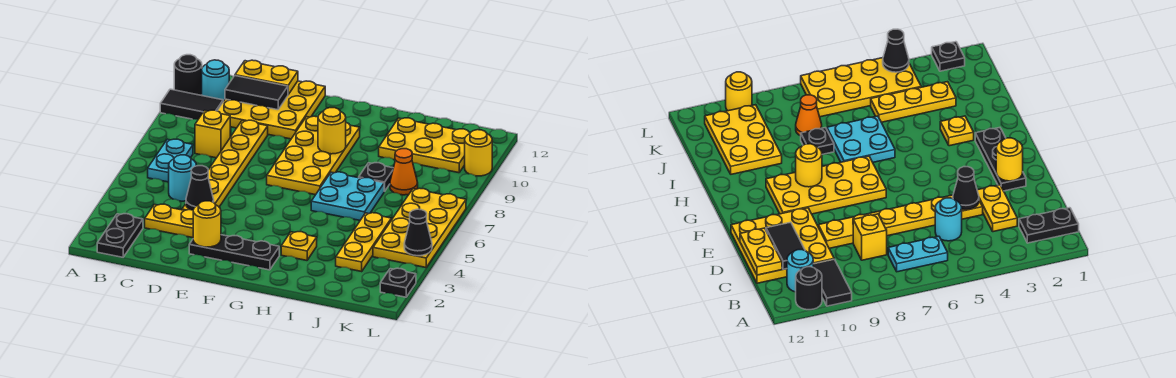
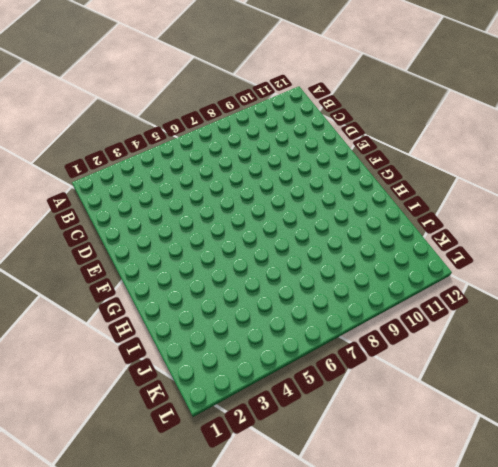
none -> black 1x2 tile [160,89,223,119]
none -> black 1x1 round brick [174,55,202,95]
none -> black 1x2 plate [97,214,143,257]

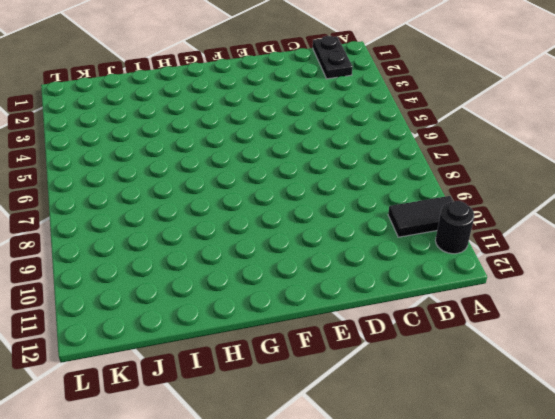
none -> cyan 1x2 plate [148,139,193,182]
none -> cyan 1x1 round brick [202,60,229,101]
none -> yellow 1x2 plate [145,204,193,238]

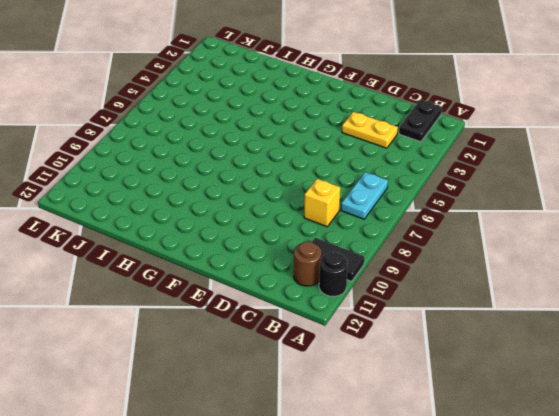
brown 1x1 round brick [294,242,322,286] -> cyan 1x1 round brick [202,60,229,101]
none -> cyan 1x1 round brick [169,155,196,201]
none -> yellow 3x3 plate [218,81,325,139]
none -> yellow 1x6 plate [182,120,268,211]

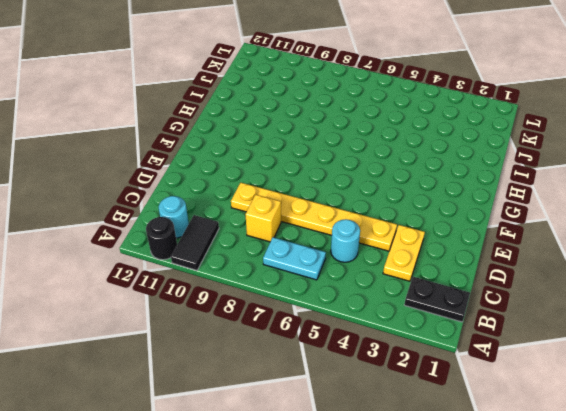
none -> yellow 3x3 plate [218,81,325,139]
none -> black 1x3 plate [189,235,279,270]
none -> yellow 2x4 plate [267,116,360,195]

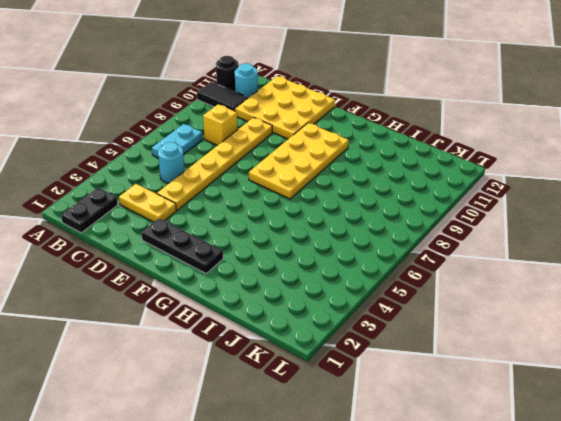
none -> yellow 1x1 plate [281,232,317,260]
none -> cyan 2x2 plate [311,172,384,220]
none -> black 1x1 plate [359,163,393,191]

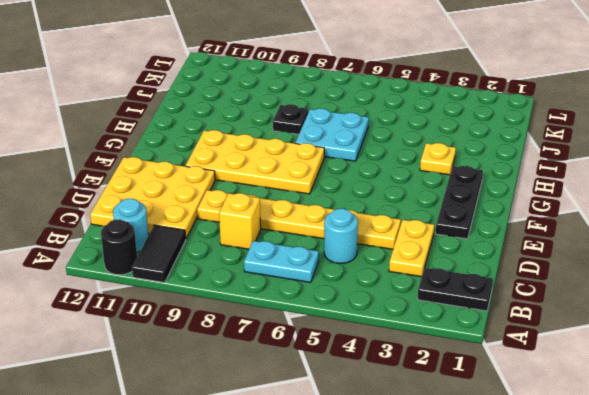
none -> yellow 2x3 plate [379,118,470,173]
none -> yellow 1x3 plate [336,213,391,271]
none -> orange 1x1 cone [390,149,418,195]

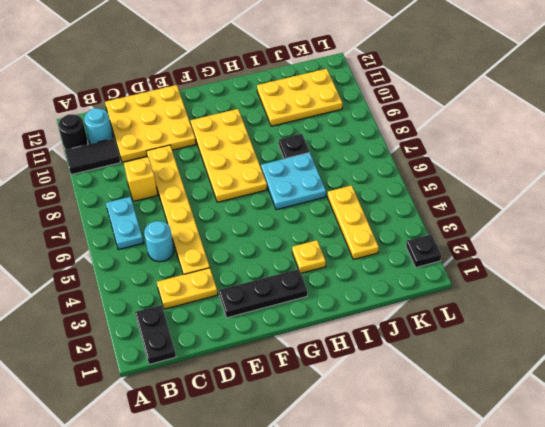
none -> orange 1x1 cone [390,149,418,195]
none -> yellow 2x4 plate [373,188,466,267]
none -> yellow 1x1 round brick [465,130,492,176]

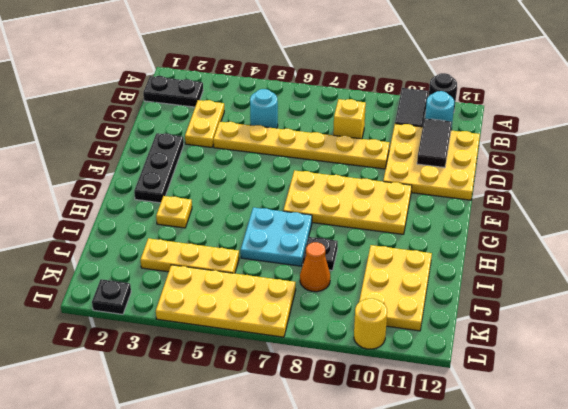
none -> cyan 1x2 plate [148,139,193,182]
none -> yellow 1x2 plate [235,60,298,94]
none -> black 1x1 cone [186,166,214,210]

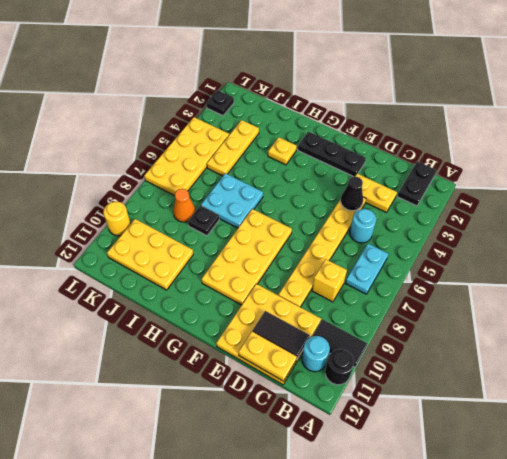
none -> yellow 1x1 round brick [193,201,221,247]
none -> yellow 1x1 round brick [318,108,346,154]
none -> black 1x1 cone [404,209,432,256]

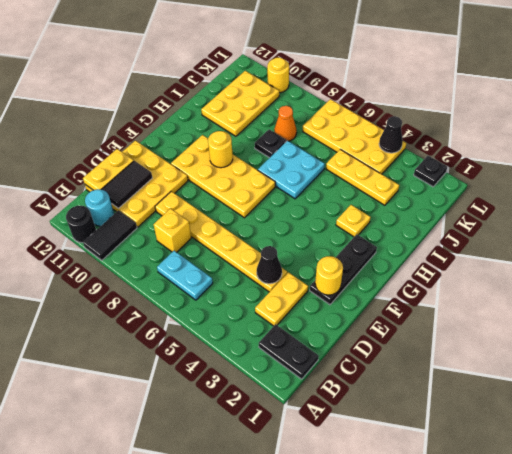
none -> cyan 1x1 round brick [169,155,196,201]

